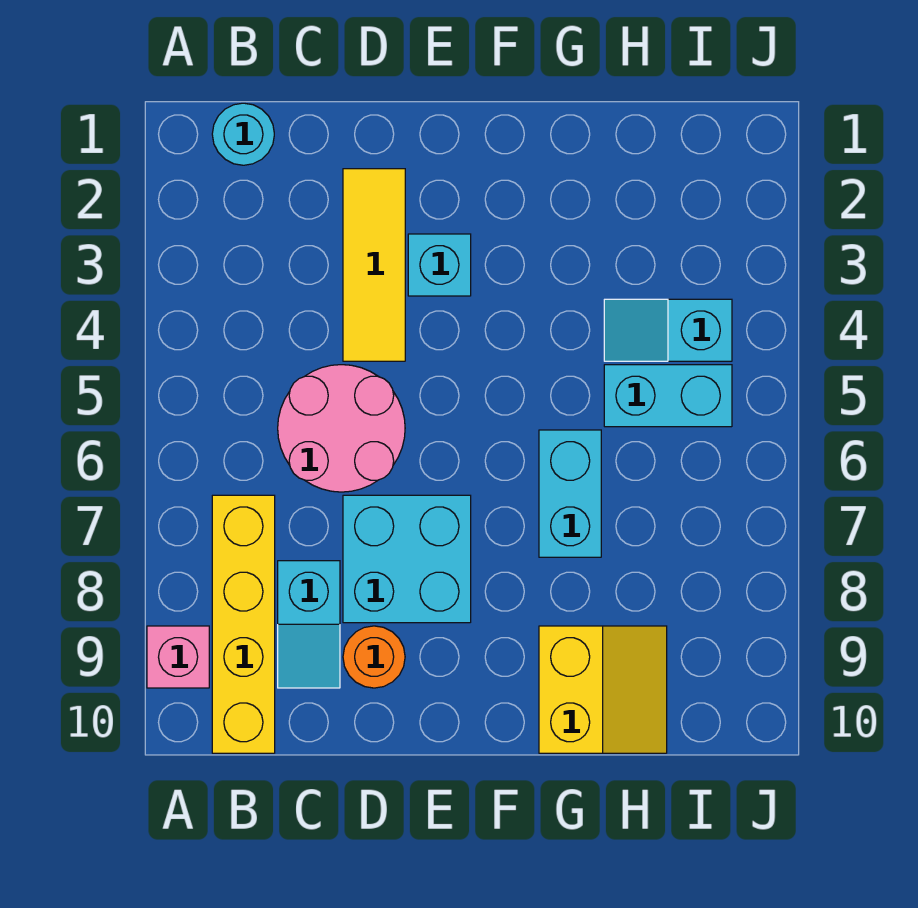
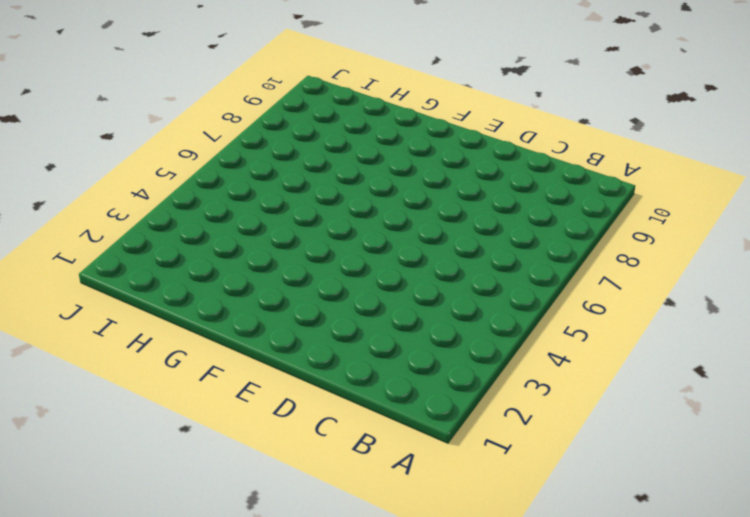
none -> pink 1x1 brick [147,626,209,688]
none -> cyan 1x1 round brick [212,103,274,165]
none -> yellow 1x4 brick [212,495,275,753]

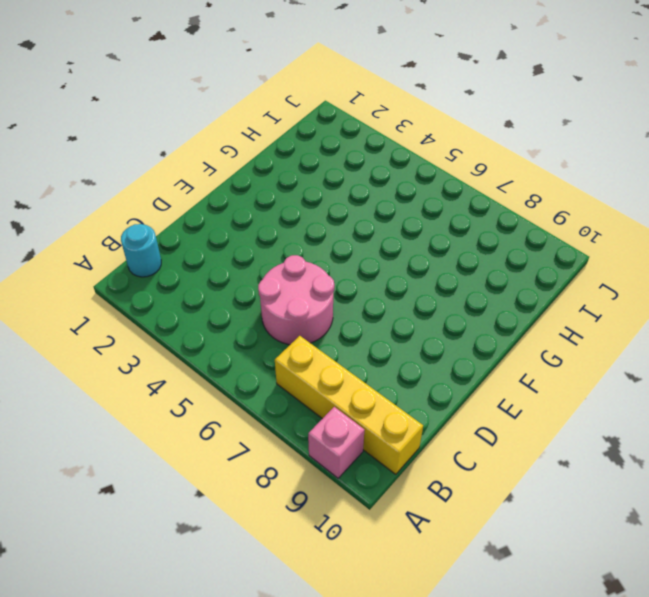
none -> cyan 1x2 slope [278,561,340,688]
none -> yellow 1x3 tile [343,169,405,361]
none -> cyan 2x2 brick [343,495,471,623]

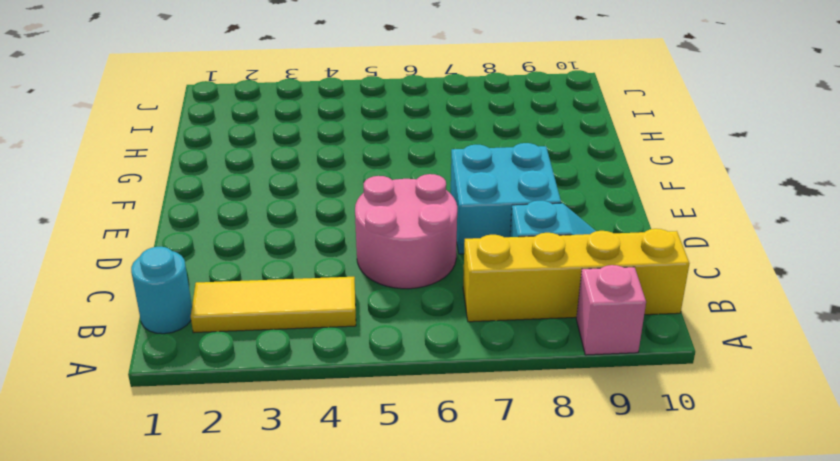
yellow 1x3 tile [191,277,356,333] -> yellow 1x3 tile moved to [343,169,405,361]
none -> orange 1x1 round brick [343,626,405,688]
none -> cyan 1x1 brick [408,234,471,296]
none -> cyan 1x2 brick [539,430,601,557]

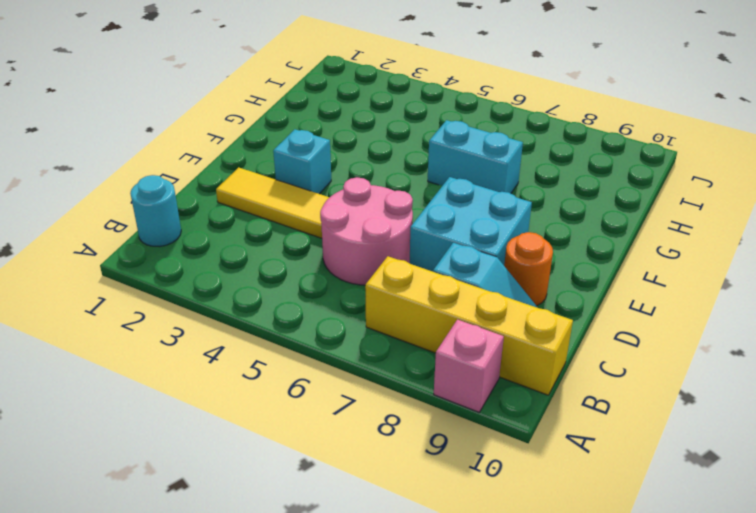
none -> yellow 2x2 slope [539,626,667,753]
none -> cyan 1x2 slope [604,299,732,361]
none -> cyan 1x2 brick [604,365,732,427]

